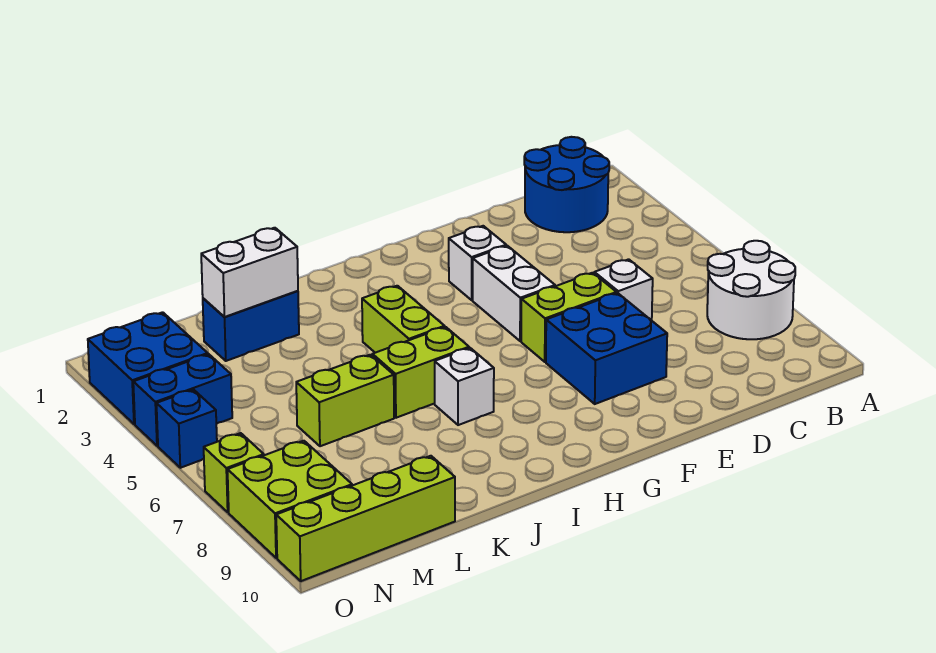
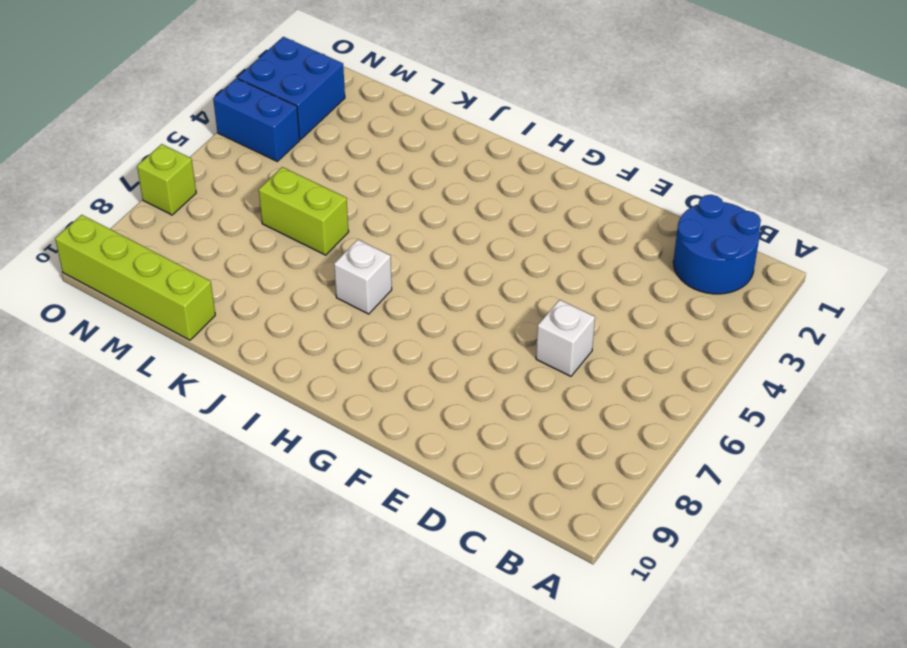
none -> white 2x2 round brick [707,241,795,339]
none -> lime 1x2 brick [521,273,616,362]
none -> blue 2x2 brick [546,293,667,404]

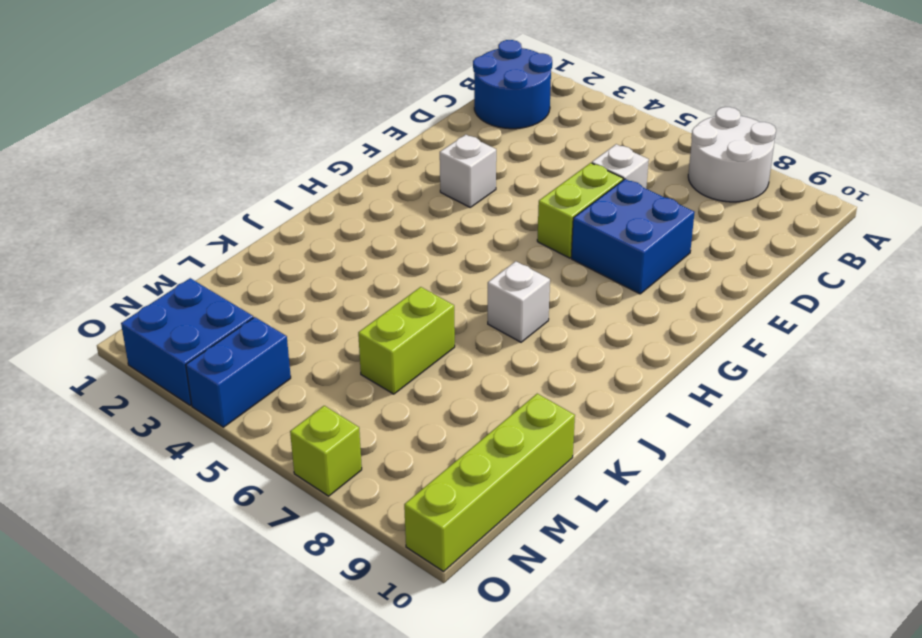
none -> white 1x2 brick [473,246,555,341]
none -> lime 1x2 brick [362,286,445,353]
none -> lime 1x2 brick [372,327,469,418]

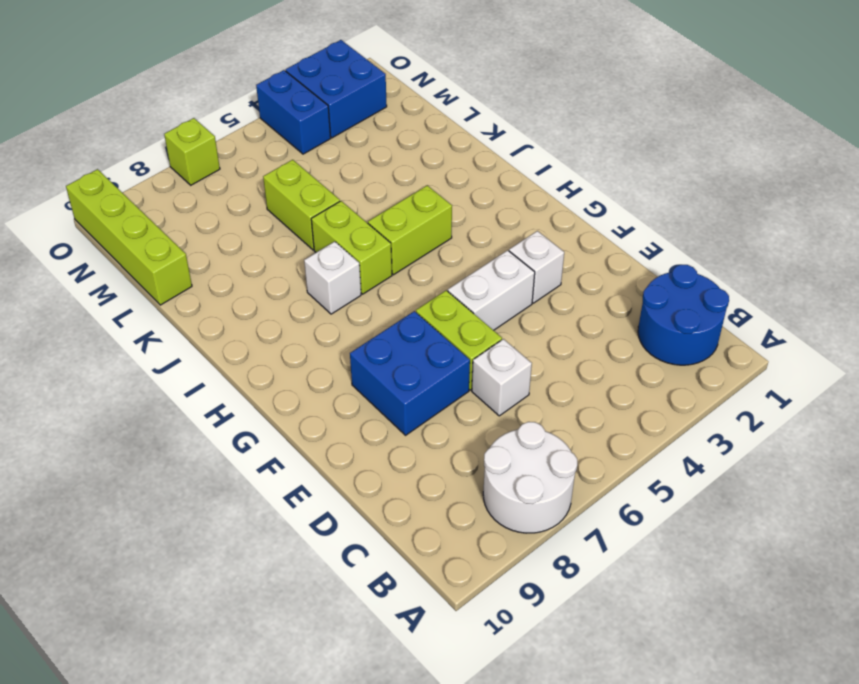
none -> blue 1x2 brick [203,291,299,361]
none -> lime 2x2 brick [228,441,352,558]
none -> blue 1x1 brick [156,390,217,468]

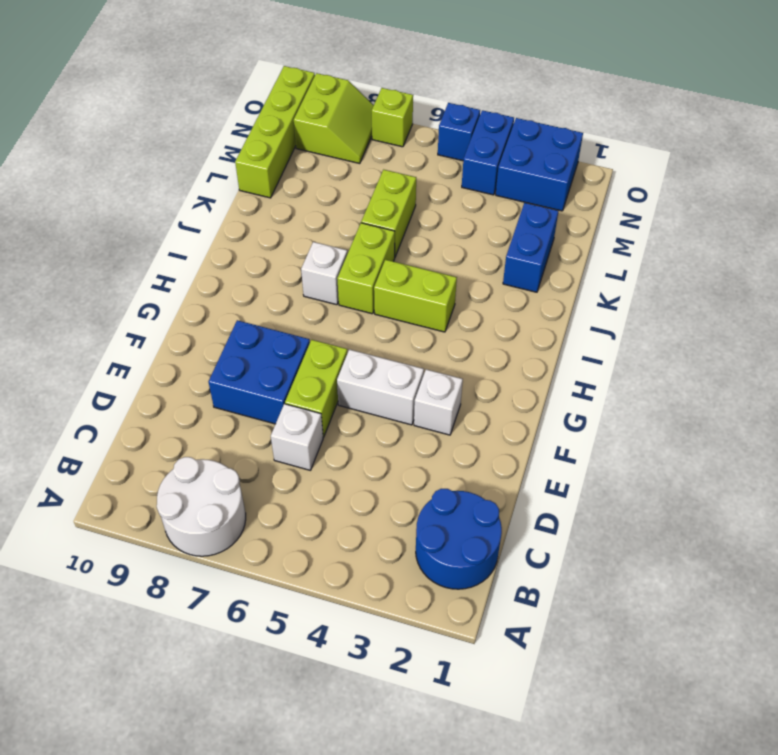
lime 2x2 slope [294,73,374,163] -> lime 2x2 brick [228,441,352,558]
none -> white 1x2 brick [201,228,298,317]

